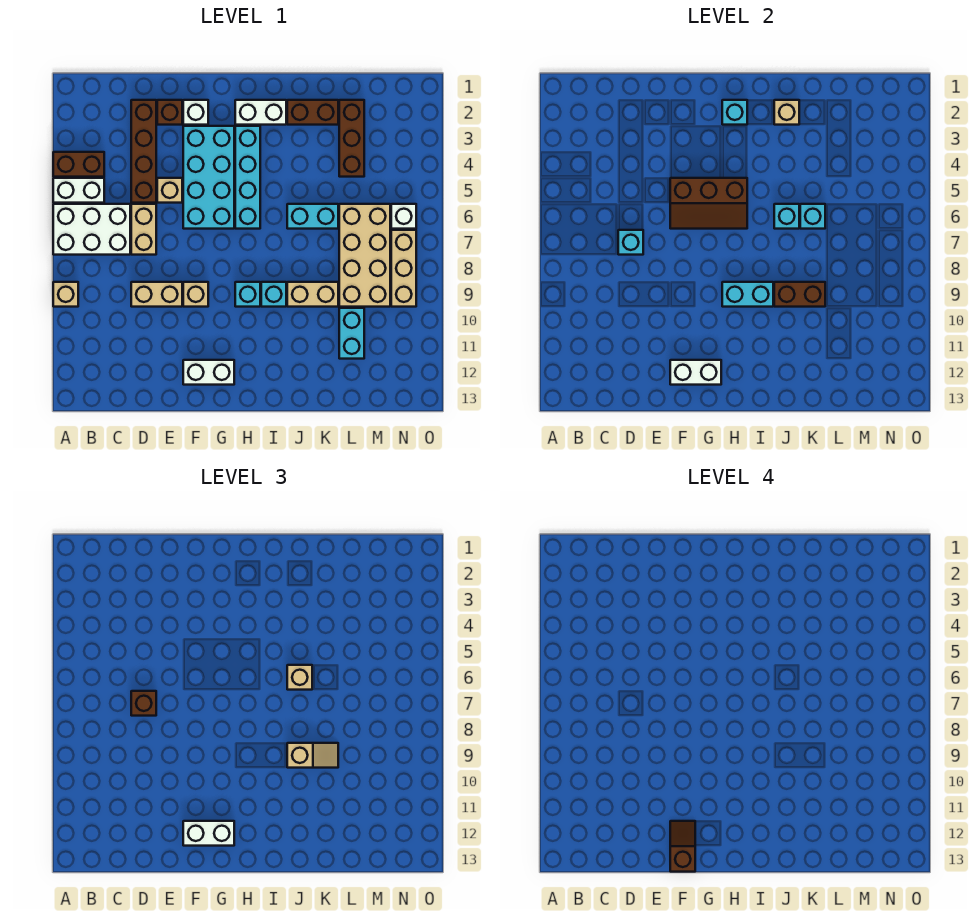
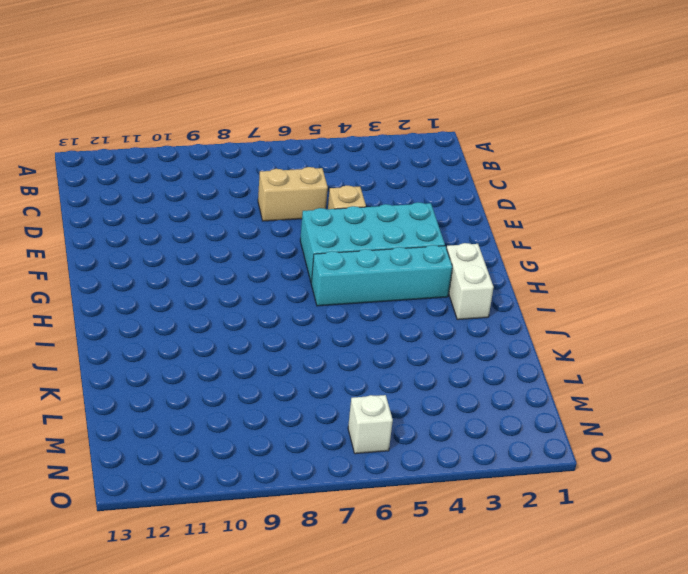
none -> brown 1x2 brick [53,152,104,177]
none -> white 1x2 brick [53,178,104,203]
none -> white 2x3 brick [53,204,130,255]
none -> tan 1x1 brick [53,282,78,307]

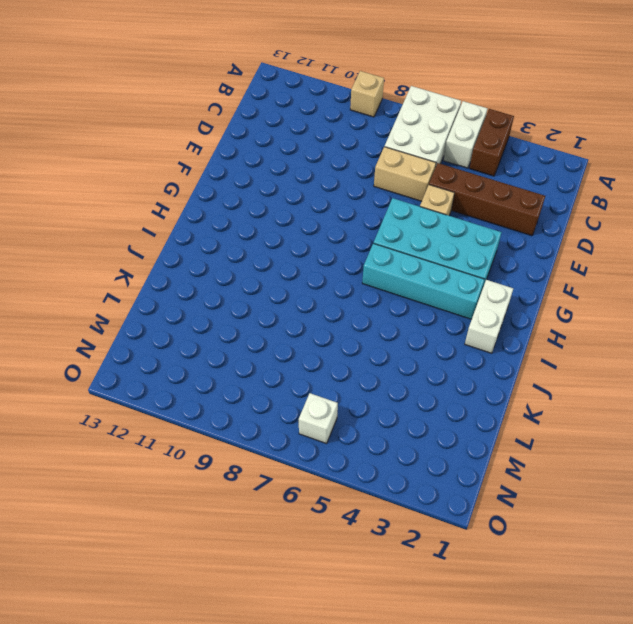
none -> tan 1x2 brick [131,282,182,307]
none -> brown 1x1 brick [157,100,182,125]
none -> white 1x1 brick [183,100,208,125]
none -> tan 1x1 brick [183,282,208,307]

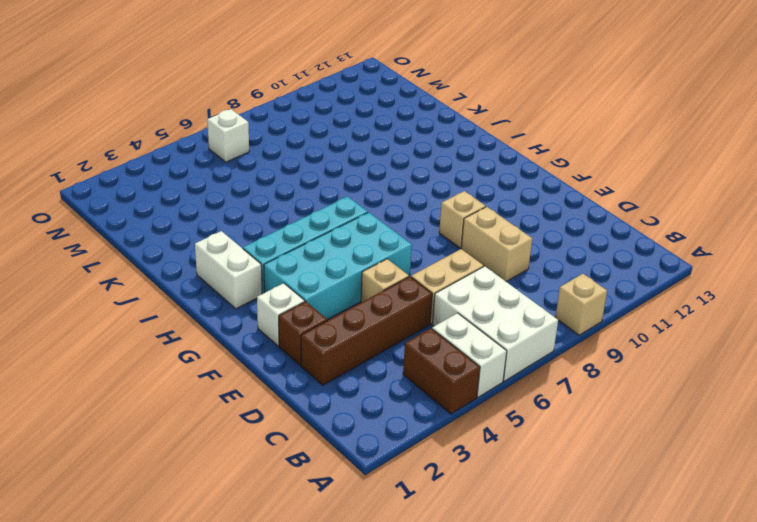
none -> white 1x2 brick [183,360,234,385]
none -> cyan 1x1 brick [235,282,260,307]
none -> cyan 1x1 brick [261,282,286,307]
none -> brown 1x2 brick [287,100,338,125]

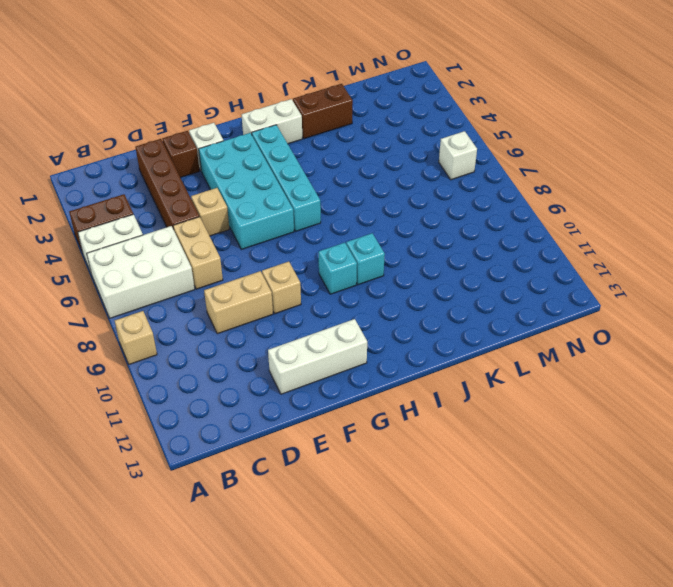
white 1x3 brick [268,319,367,394] -> white 1x2 brick [183,360,234,385]
none -> cyan 1x2 brick [287,204,338,229]
none -> tan 1x2 brick [287,282,338,307]
none -> brown 1x3 brick [339,100,364,177]
none -> tan 2x4 brick [339,204,390,307]

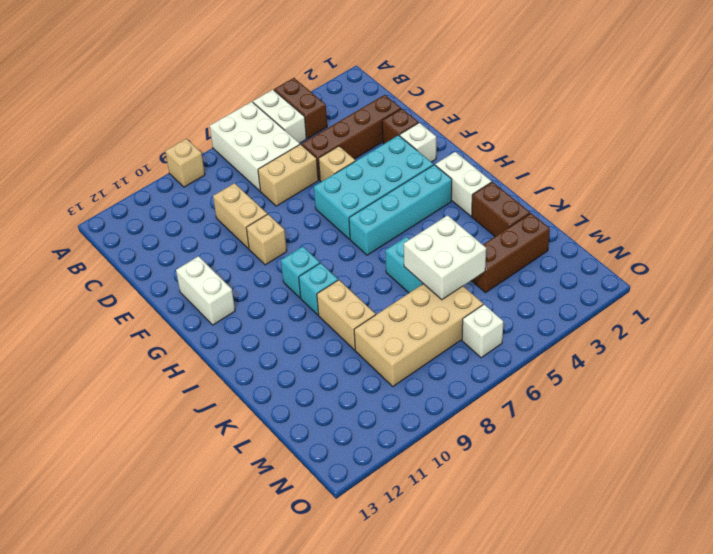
white 2x2 brick [404,215,486,300] -> cyan 1x1 brick [800,204,825,229]
none -> cyan 1x2 brick [339,308,364,359]
none -> tan 1x3 brick [391,230,416,307]
none -> cyan 1x1 brick [618,230,643,255]
none -> brown 2x3 slope [670,178,747,229]

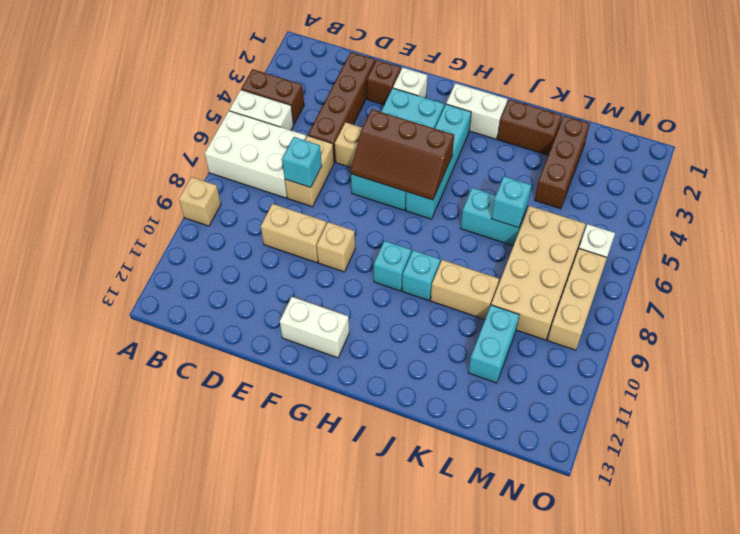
none -> white 1x2 brick [670,360,721,385]
none -> cyan 1x1 brick [722,100,747,125]
none -> cyan 1x2 brick [722,282,773,307]
none -> tan 1x1 brick [774,100,799,125]

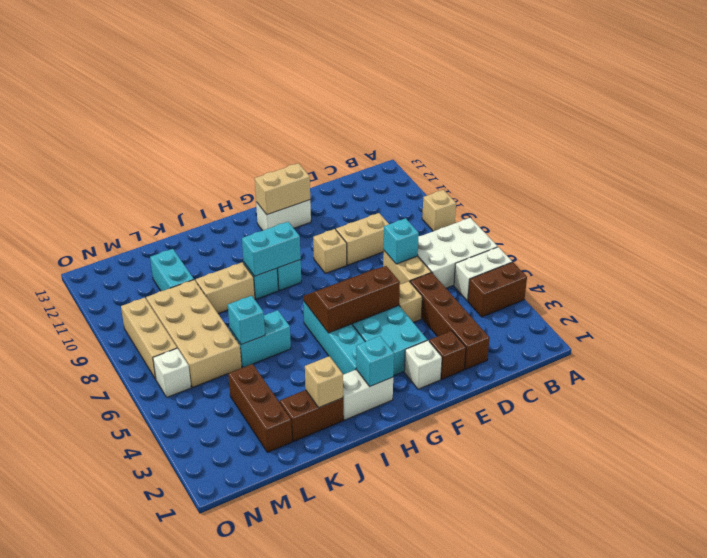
tan 1x2 brick [255,163,310,215] -> white 1x2 brick [670,360,721,385]
none -> cyan 1x1 brick [774,204,799,229]
none -> brown 1x2 brick [774,282,825,307]
none -> brown 1x1 brick [131,691,156,716]
none -> white 1x2 brick [183,821,234,846]

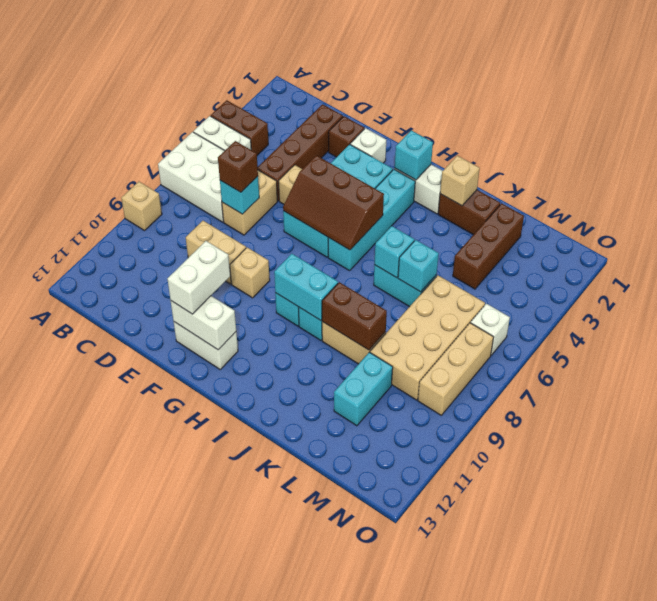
white 1x2 brick [167,241,230,314] -> white 1x2 brick turned to [183,821,234,846]
none -> tan 1x1 brick [287,665,312,690]
none -> tan 1x2 slope [287,743,338,768]
none -> brown 1x2 slope [670,821,695,872]

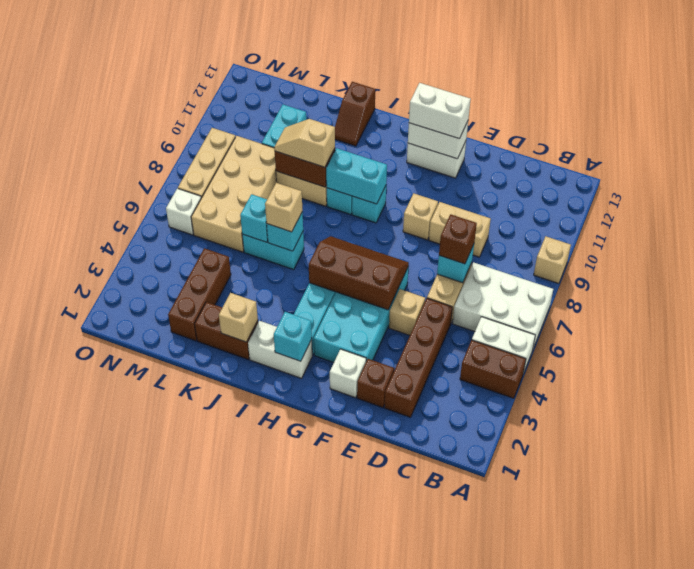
brown 1x2 slope [335,82,375,146] -> brown 1x2 slope moved to [670,821,695,872]

